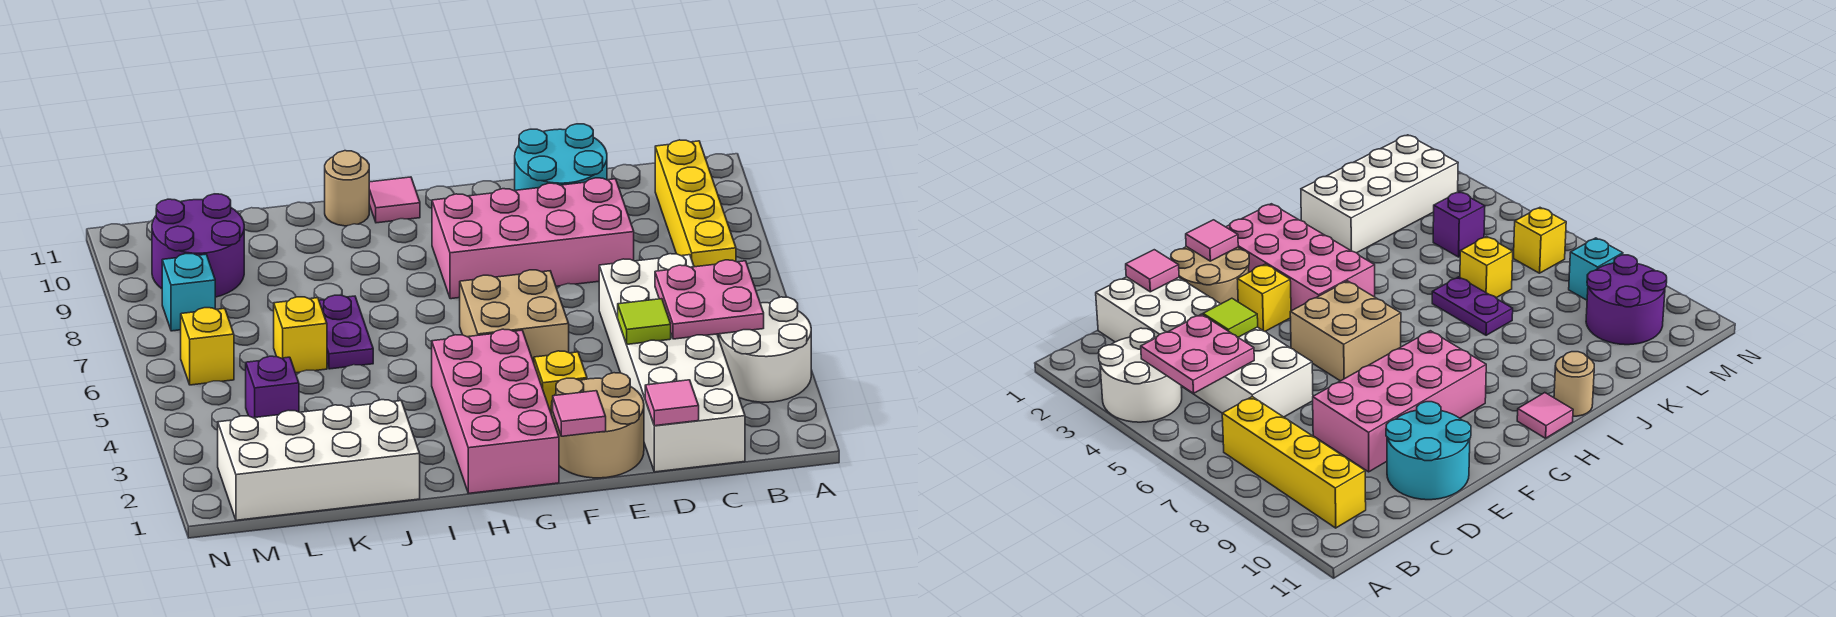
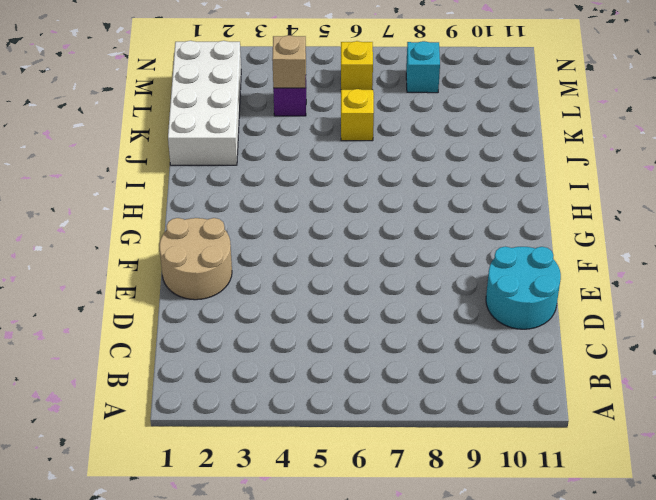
tan 1x1 brick [272,35,306,88] -> none
none -> white 2x2 round brick [719,297,811,402]
none -> yellow 1x4 brick [655,140,736,267]
none -> white 2x6 brick [599,254,745,472]

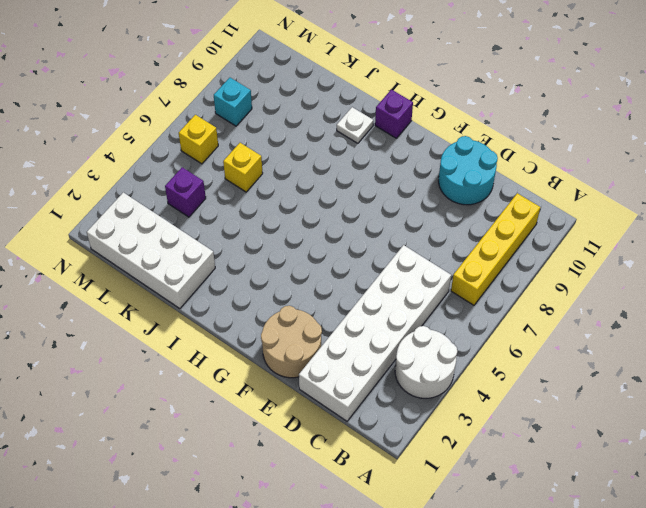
purple 1x1 brick [375,89,413,138] -> pink 1x1 tile [369,177,420,223]
white 1x1 plate [337,107,373,143] -> none
none -> pink 2x4 brick [432,178,634,299]
none -> yellow 1x1 brick [534,351,587,412]
none -> tan 2x2 brick [460,270,569,362]

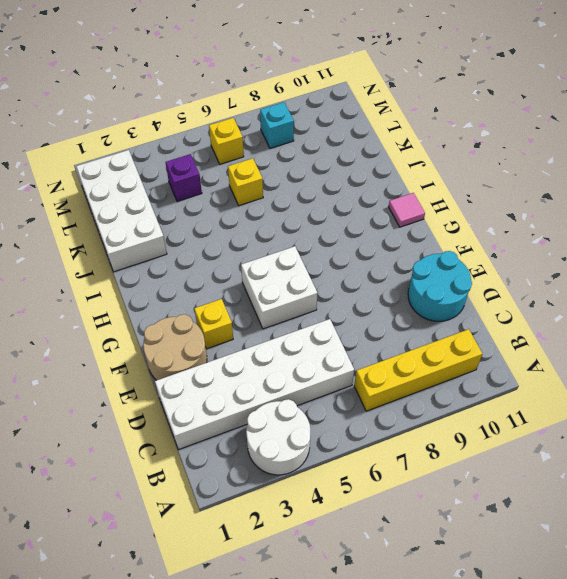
white 2x2 brick [241,246,318,329] -> tan 2x2 brick [460,270,569,362]
none -> pink 2x4 brick [432,178,634,299]
none -> pink 2x4 brick [432,329,559,493]
none -> tan 1x1 round brick [325,151,369,226]

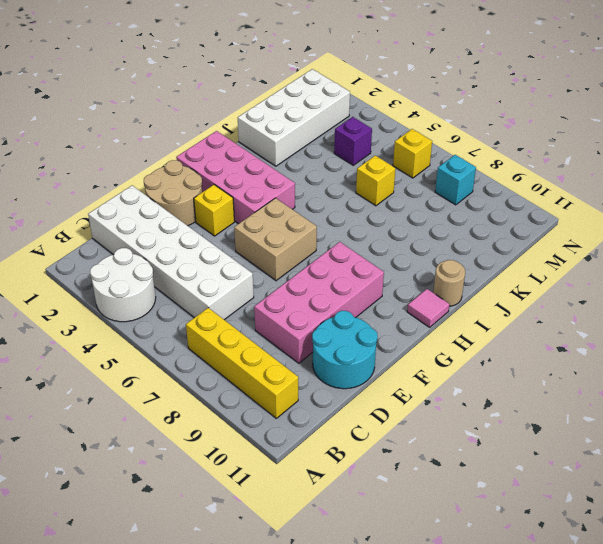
none -> purple 1x2 plate [319,295,373,369]
none -> purple 2x2 round brick [152,194,244,297]
none -> pink 2x2 plate [655,260,764,339]

